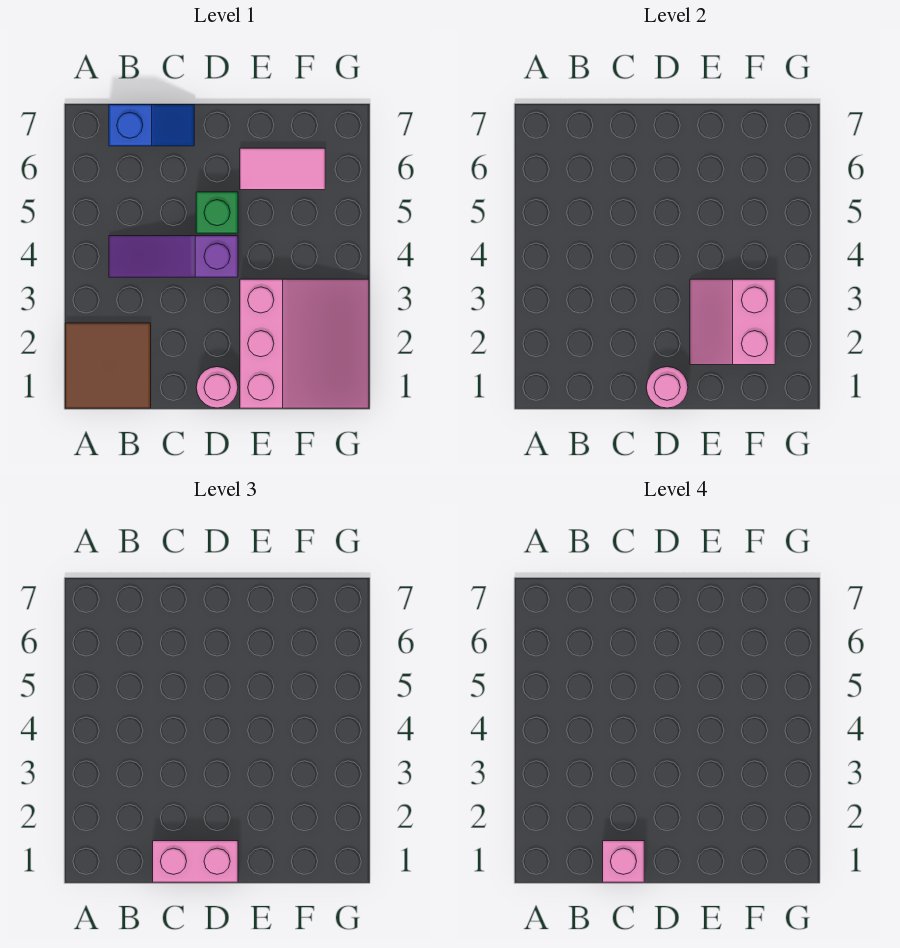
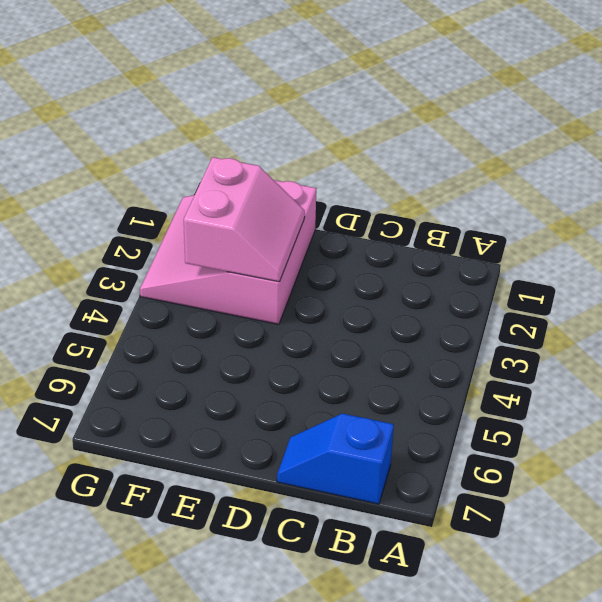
none -> brown 2x2 tile [65,323,151,408]
none -> purple 1x3 slope [109,236,238,277]

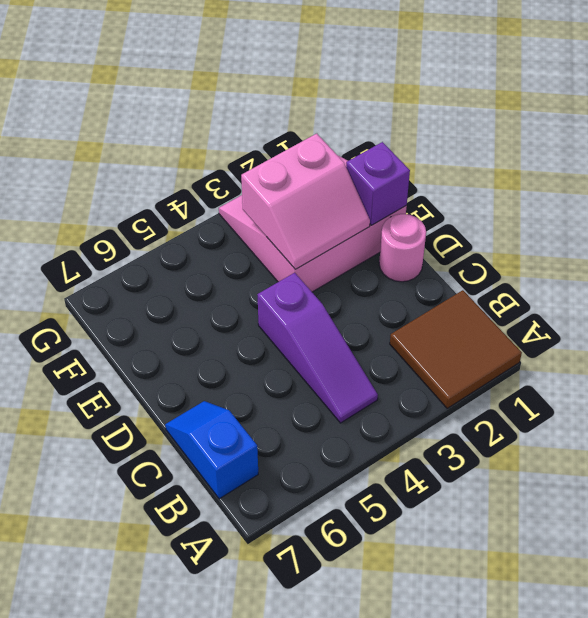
purple 1x1 brick [346,142,410,225] -> none
none -> green 1x1 brick [196,192,238,233]
none -> pink 1x2 tile [240,148,325,190]

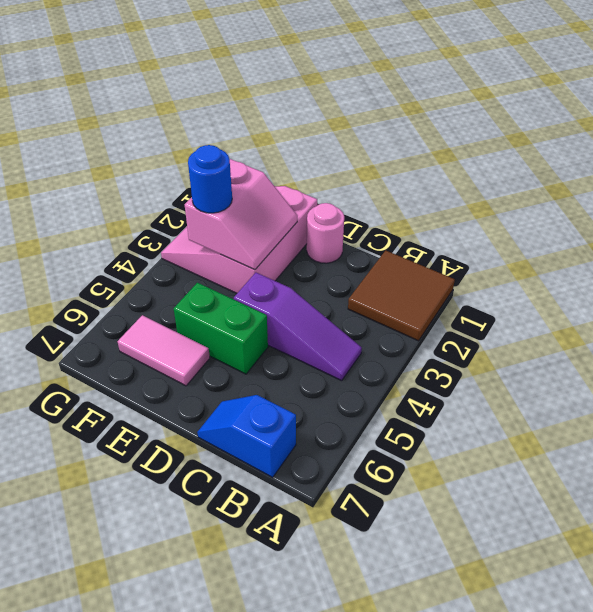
green 1x2 brick [174,283,268,374] -> green 1x1 brick [196,192,238,233]
blue 1x1 round brick [188,145,232,213] -> none
none -> pink 1x1 round brick [646,367,688,408]
none -> pink 1x2 brick [153,841,238,882]

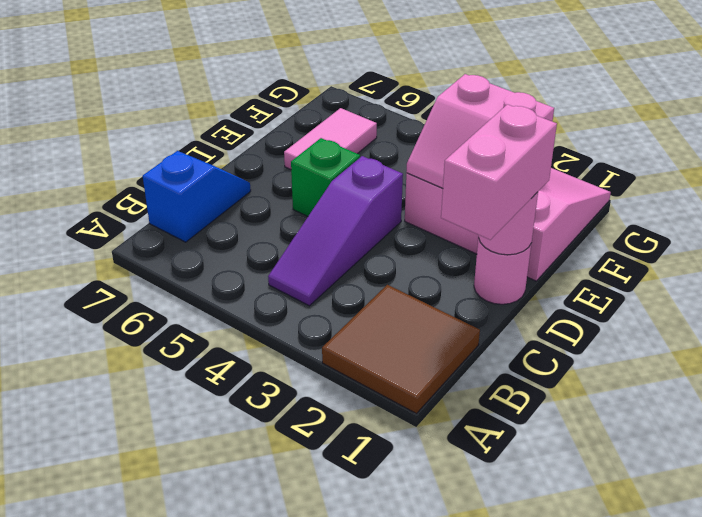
none -> pink 1x1 brick [603,841,644,882]

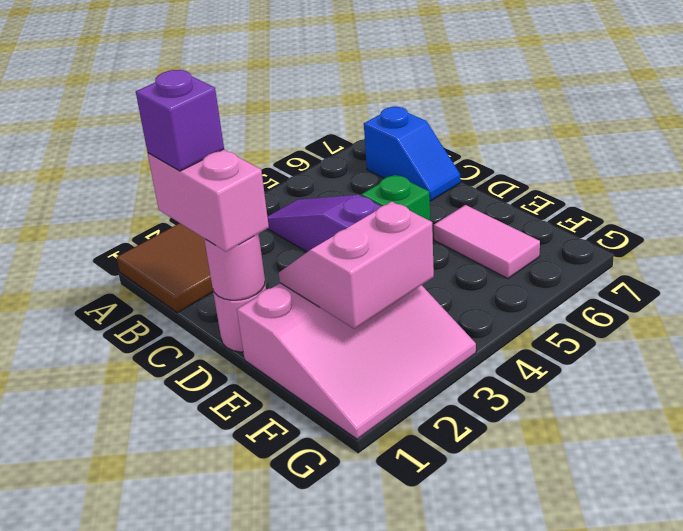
purple 1x1 brick [136,70,224,171] -> pink 1x1 brick [603,841,644,882]

